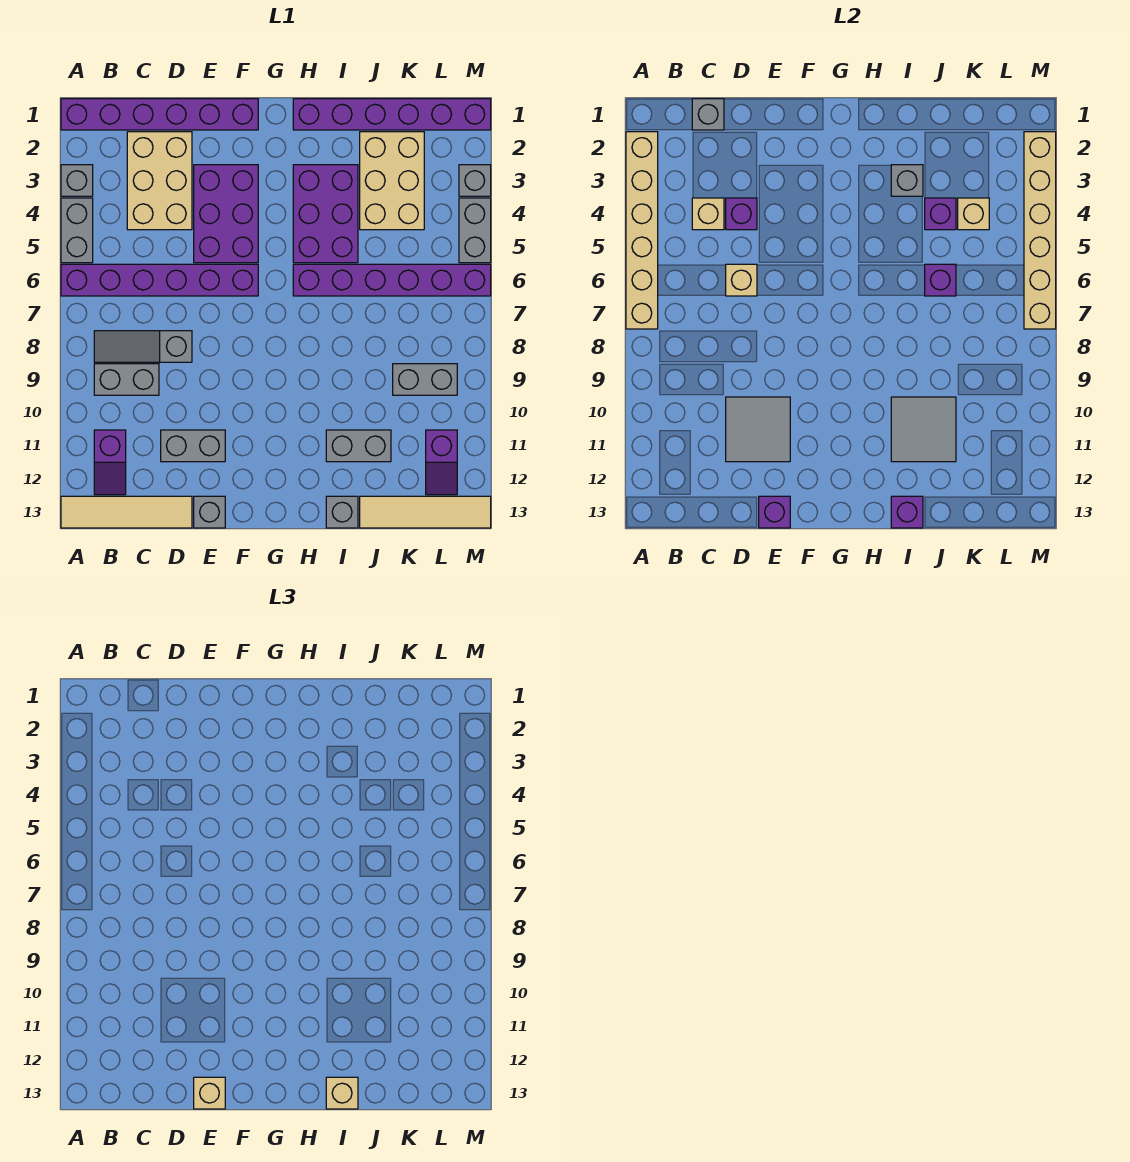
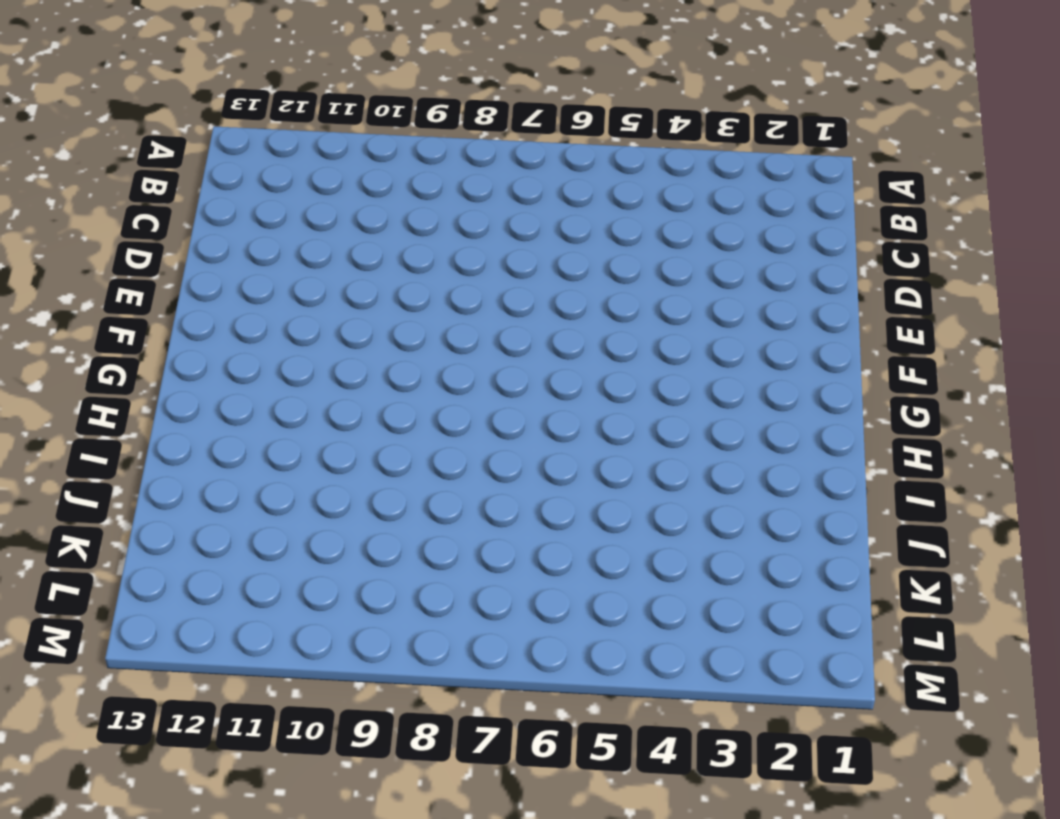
none -> purple 1x6 brick [61,99,258,130]
none -> grey 1x1 brick [61,165,93,196]
none -> grey 1x2 brick [61,198,93,263]
none -> purple 1x6 brick [61,264,258,296]

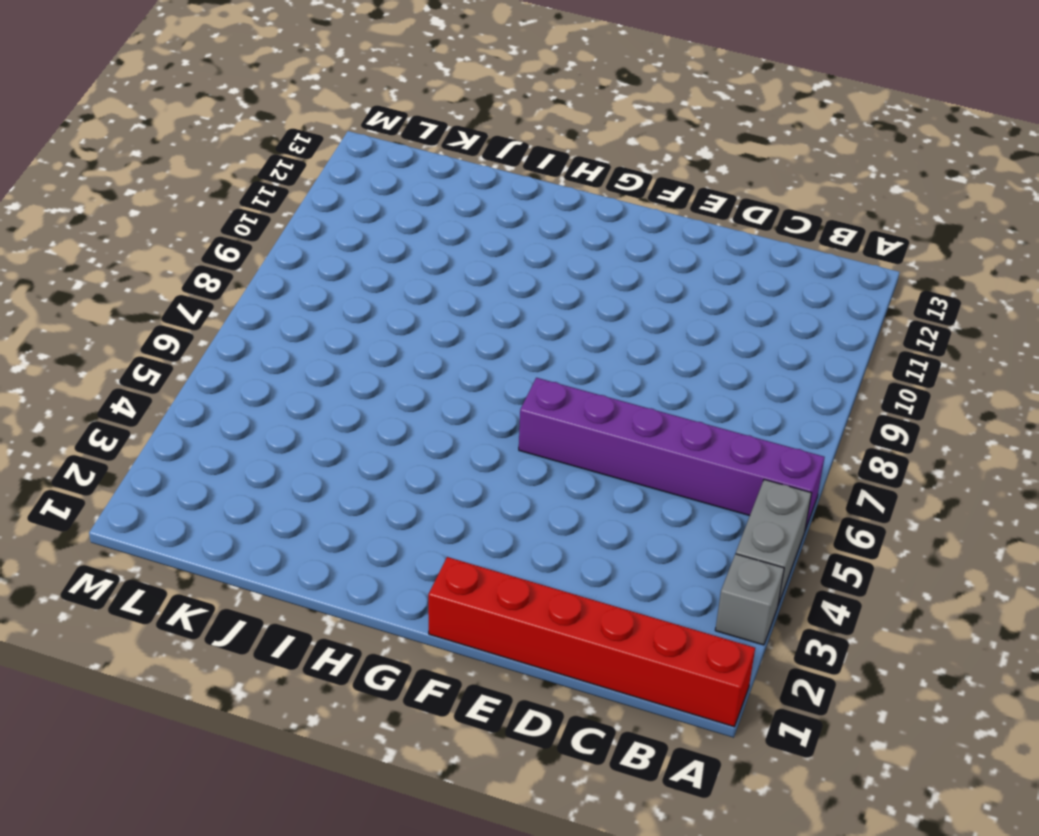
red 1x6 brick [428,557,755,727] -> purple 1x6 brick [61,99,258,130]
none -> tan 1x4 tile [61,496,192,528]
none -> grey 1x3 slope [94,331,192,362]
none -> grey 1x2 brick [94,364,159,395]
none -> purple 1x2 slope [94,430,126,495]

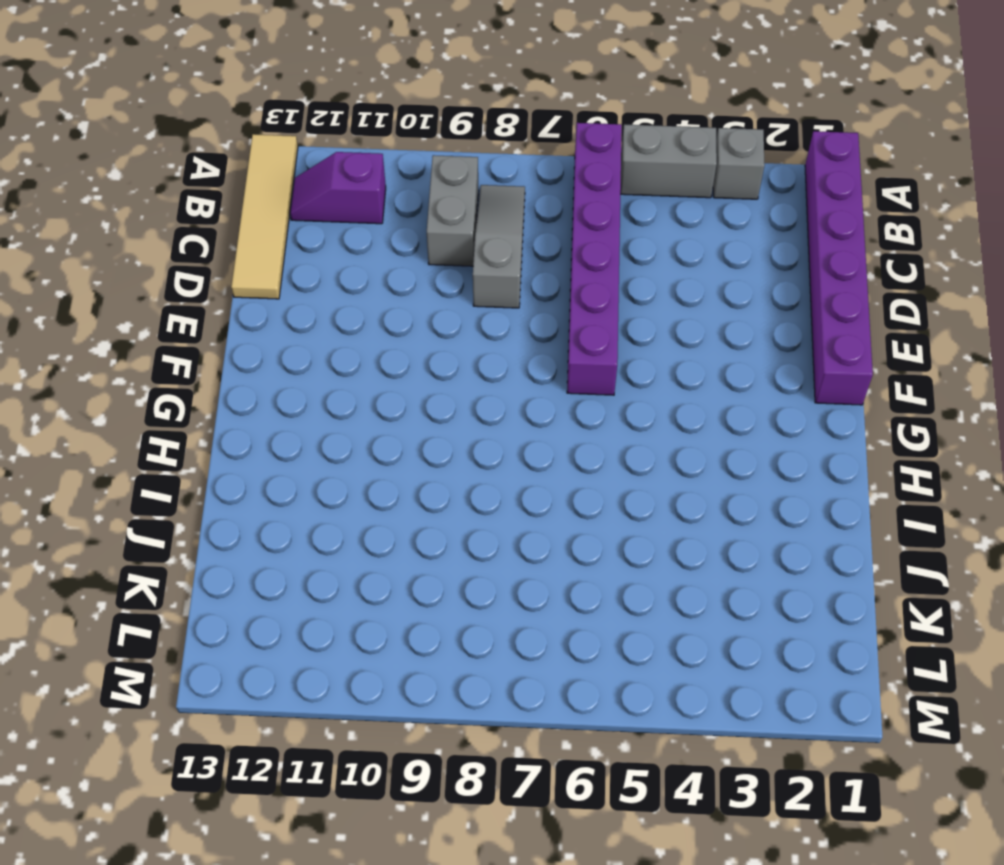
none -> tan 2x3 brick [127,132,192,230]
none -> grey 1x2 brick [161,430,225,462]
none -> purple 2x3 brick [194,165,258,263]
none -> grey 1x1 brick [194,496,225,528]

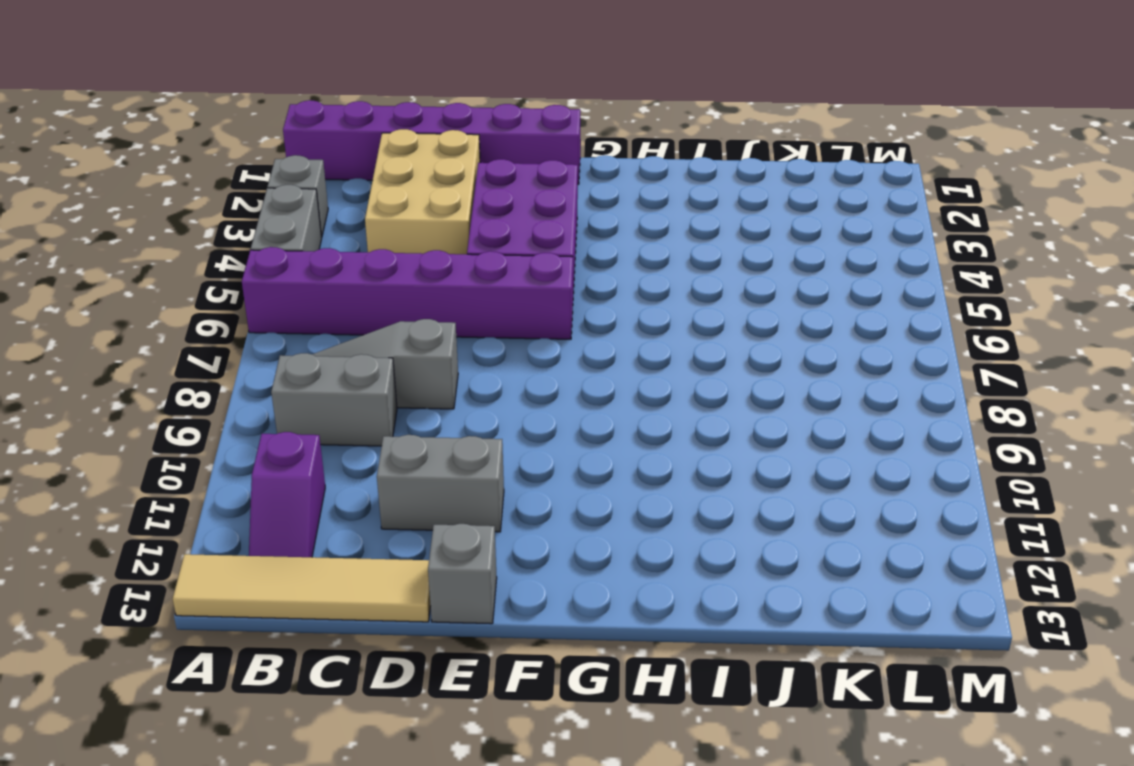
none -> purple 1x6 brick [293,99,491,130]
none -> purple 2x3 brick [293,165,358,263]
none -> purple 1x6 brick [293,264,491,296]
none -> grey 1x2 brick [326,430,391,462]

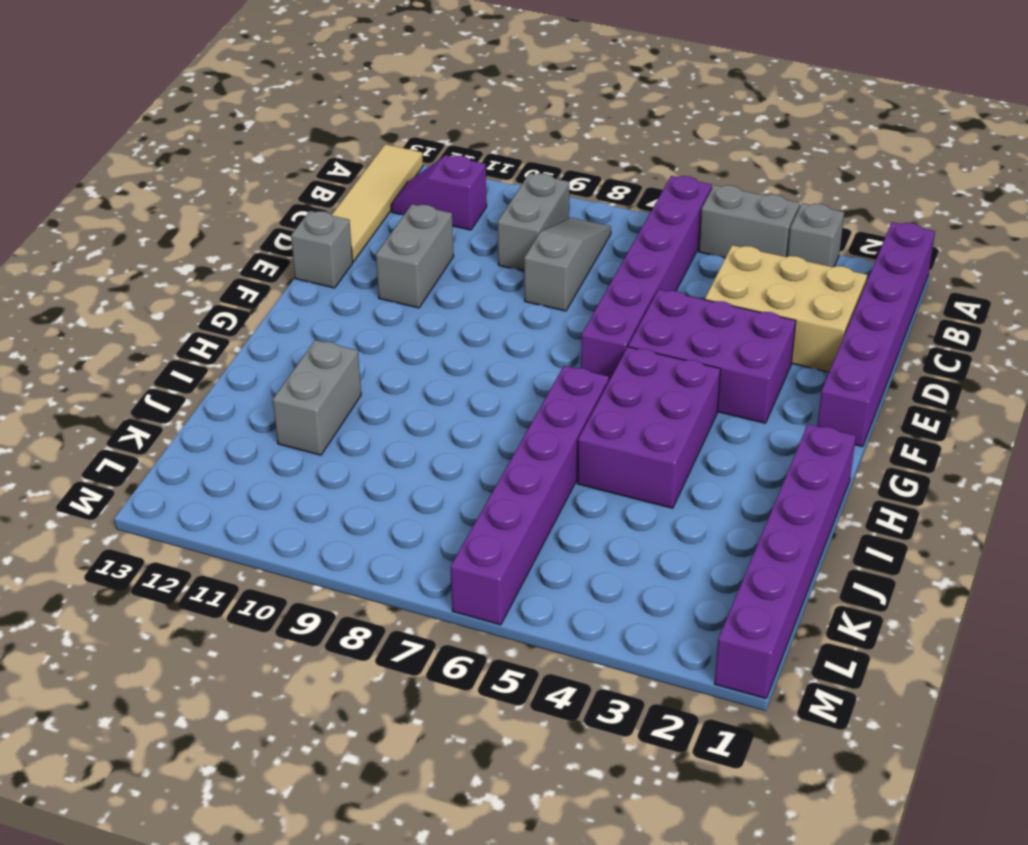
purple 2x3 brick [577,347,721,508] -> purple 2x3 brick turned to [293,165,358,263]
none -> grey 1x1 brick [326,496,358,528]
none -> tan 2x3 brick [360,132,424,230]
none -> tan 1x4 tile [360,496,491,528]
none -> grey 1x2 brick [393,364,457,395]

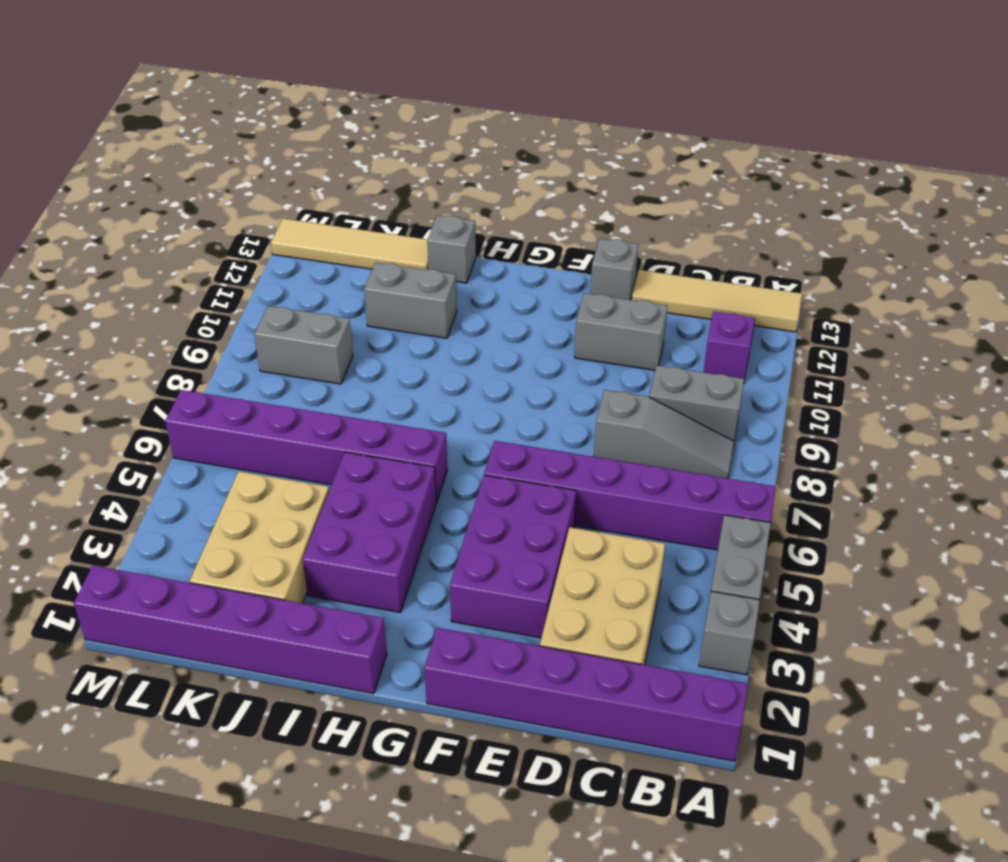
none -> purple 1x2 slope [426,430,457,495]
none -> grey 1x1 brick [459,165,491,196]
none -> grey 1x2 brick [459,198,491,263]
none -> tan 1x6 brick [626,132,658,329]

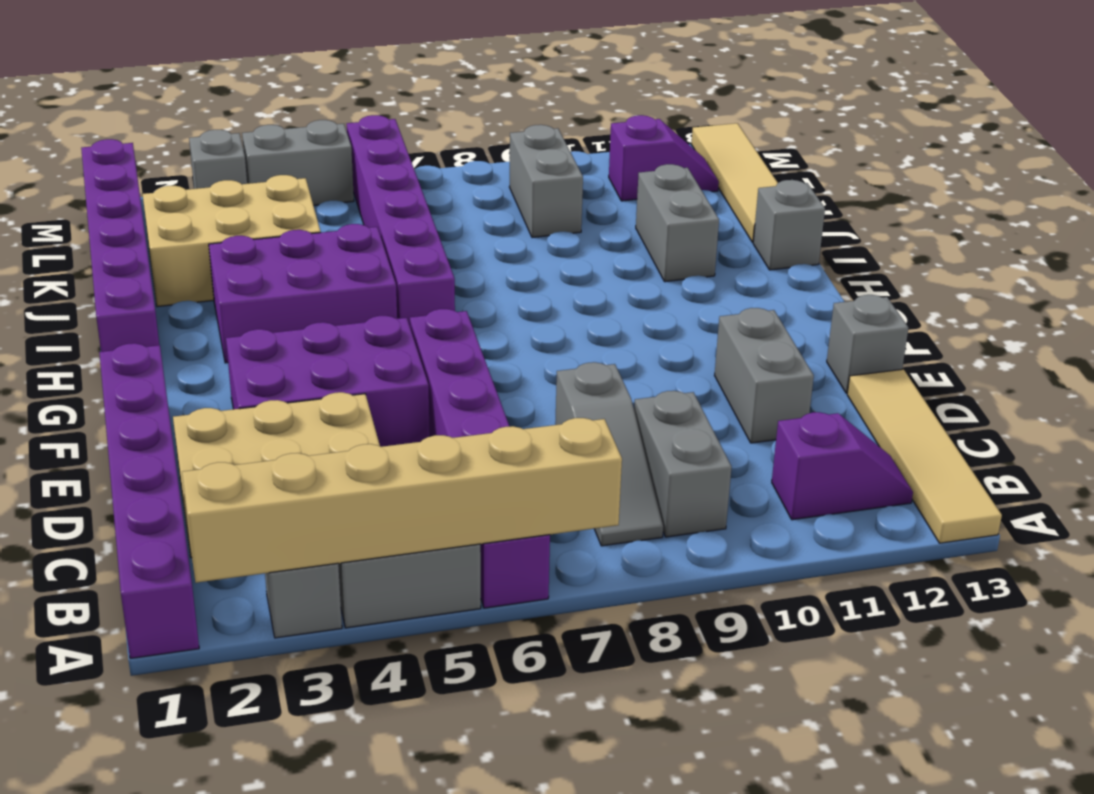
none -> grey 1x1 brick [692,99,724,130]
none -> tan 1x1 brick [692,198,724,230]
none -> purple 1x1 brick [726,198,757,230]
none -> tan 1x1 brick [726,264,757,296]

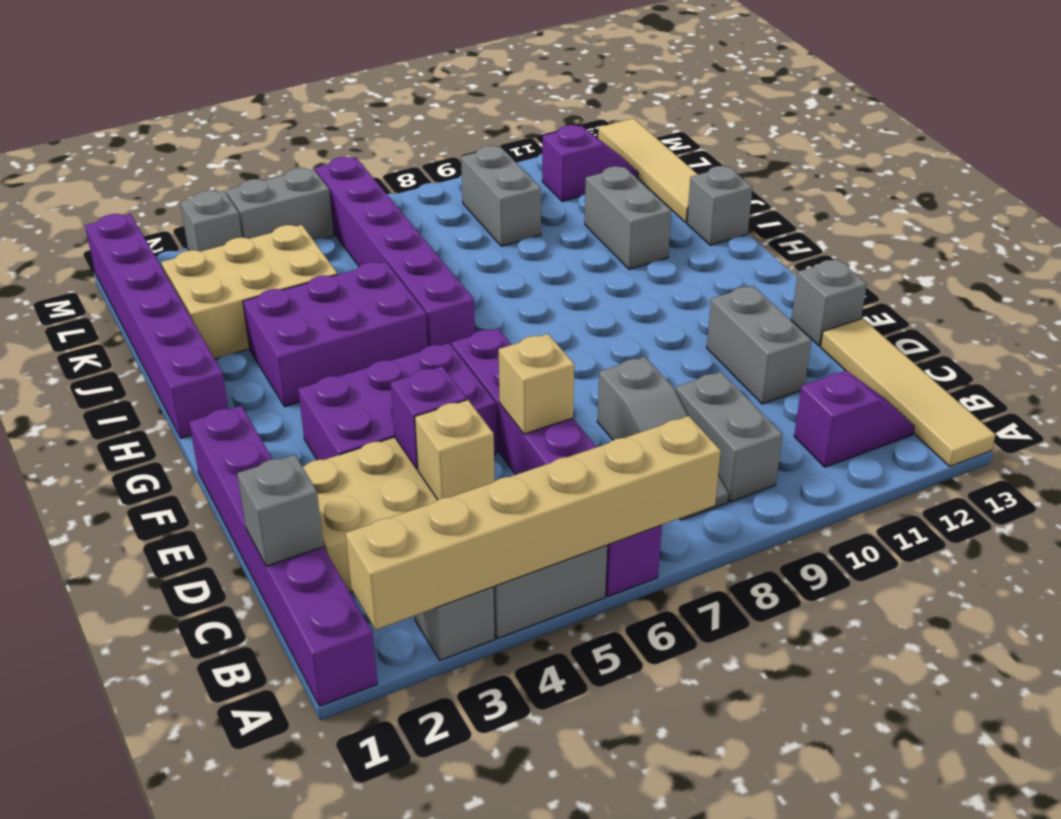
none -> grey 2x2 tile [726,397,790,462]
none -> purple 1x1 brick [759,496,790,528]
none -> grey 1x1 brick [891,165,923,196]
none -> grey 2x2 tile [891,397,956,462]

